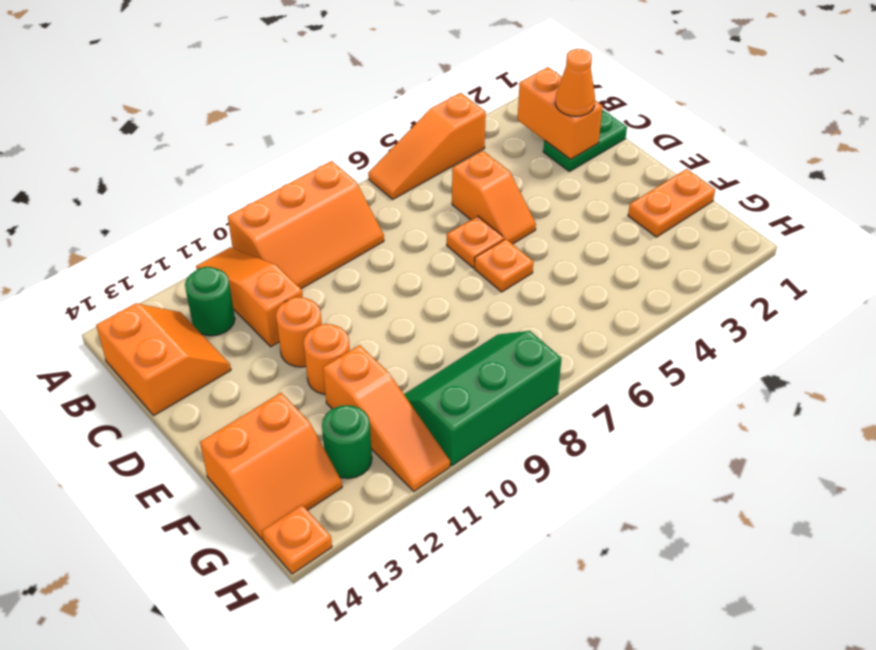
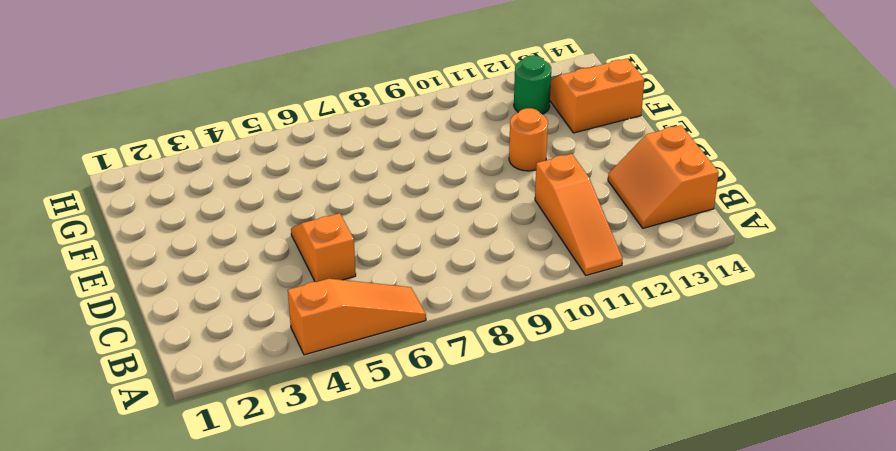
none -> orange 2x3 slope [228,161,384,289]
none -> green 1x1 round brick [185,267,235,336]
none -> green 1x2 plate [543,110,627,171]

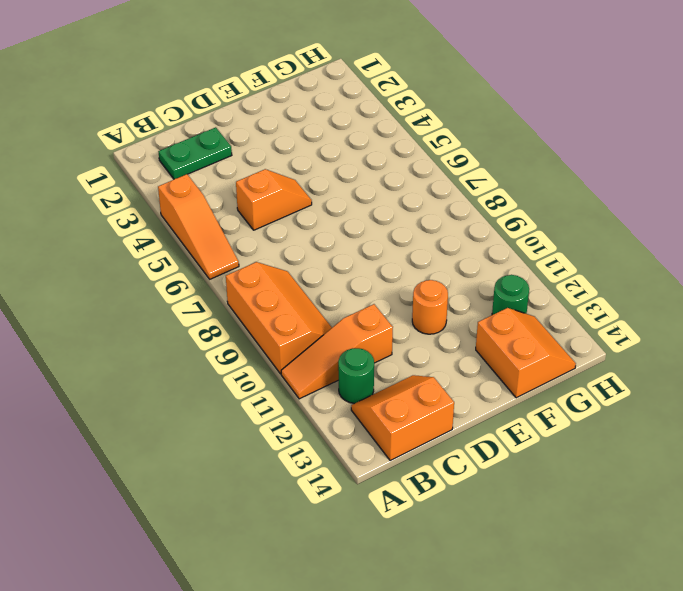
green 1x2 plate [158,127,232,179] -> green 1x2 plate turned to [543,110,627,171]
none -> orange 1x1 plate [447,216,504,268]
none -> orange 1x1 round brick [276,297,322,367]
none -> orange 1x1 plate [474,239,533,292]

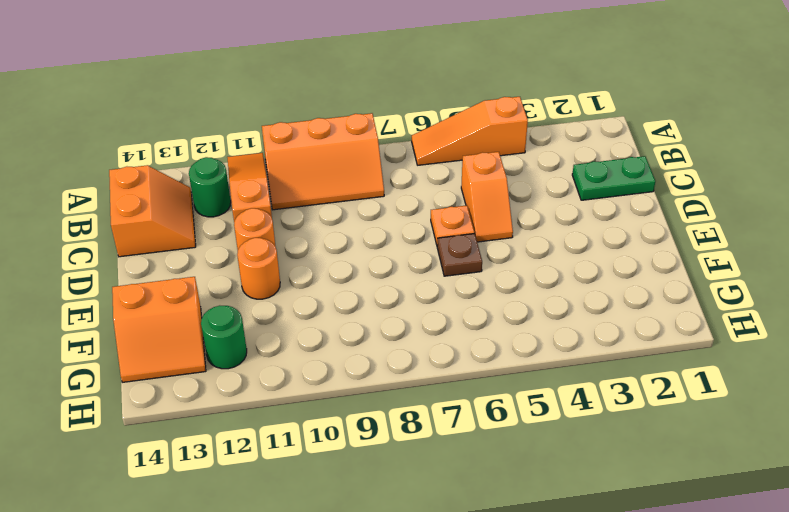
brown 1x1 plate [437,233,482,276] -> orange 1x1 plate [474,239,533,292]
none -> orange 1x2 plate [628,169,715,237]
none -> orange 1x3 slope [323,345,450,491]
none -> green 2x3 slope [404,331,562,466]

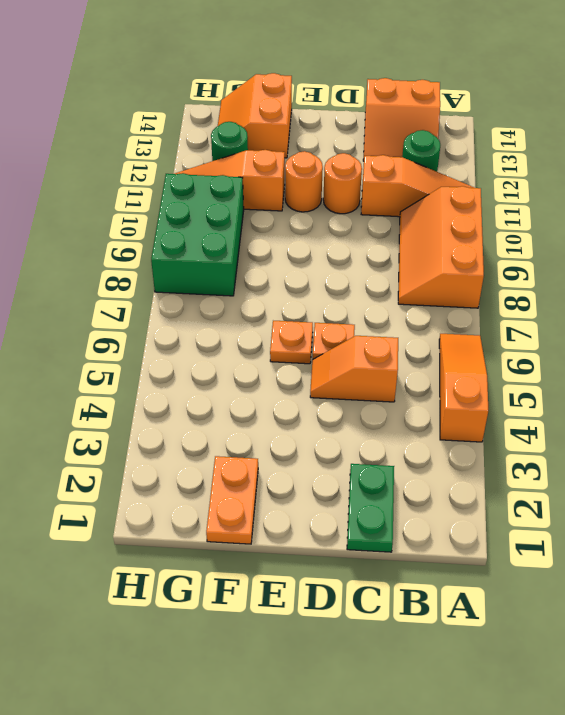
green 2x3 brick [151,173,244,296] -> green 2x3 slope [404,331,562,466]
none -> orange 1x1 plate [262,505,332,574]
none -> orange 1x2 brick [517,67,603,159]
none -> orange 1x1 cone [555,49,595,116]

